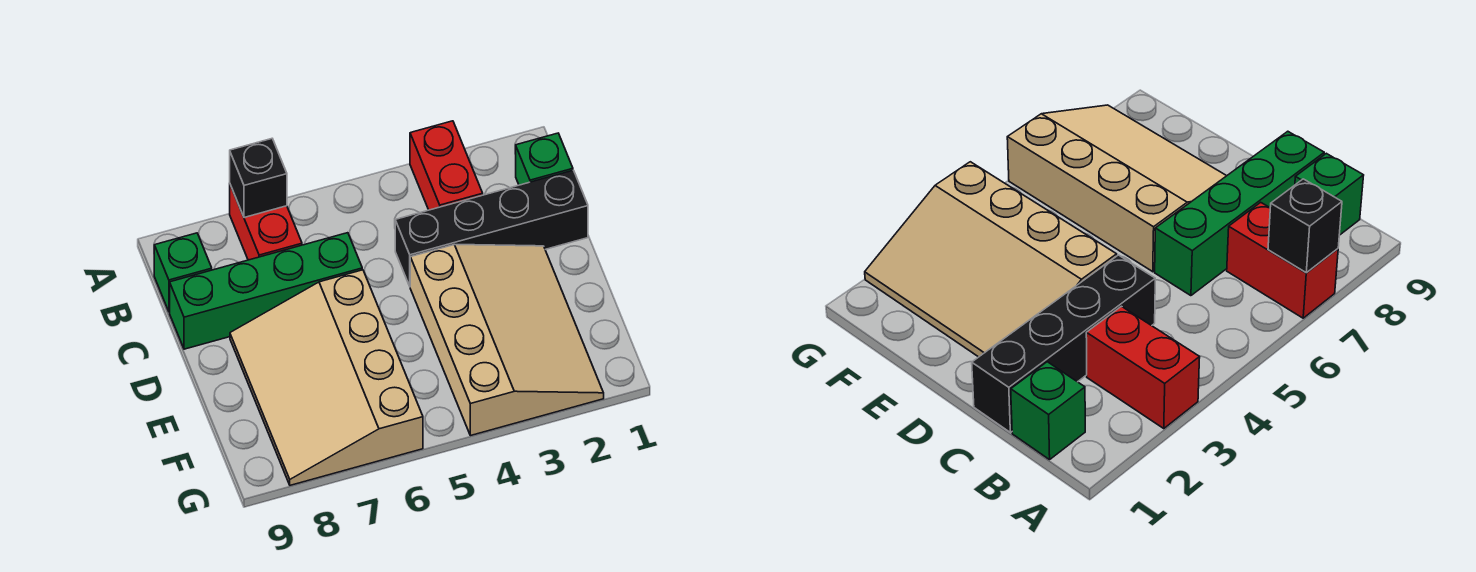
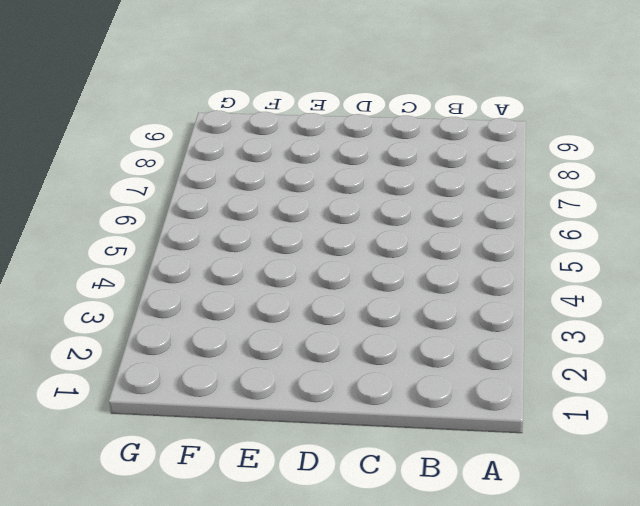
none -> red 1x2 brick [410,121,483,210]
none -> red 1x2 brick [230,185,302,260]

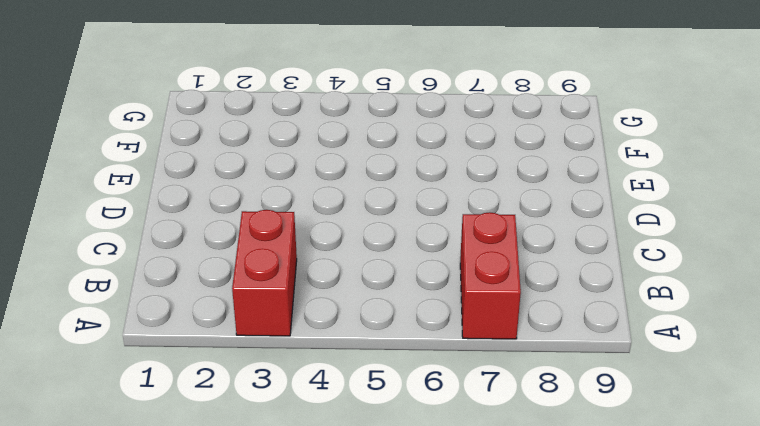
none -> green 1x1 brick [516,133,573,185]
none -> green 1x1 brick [154,233,212,312]

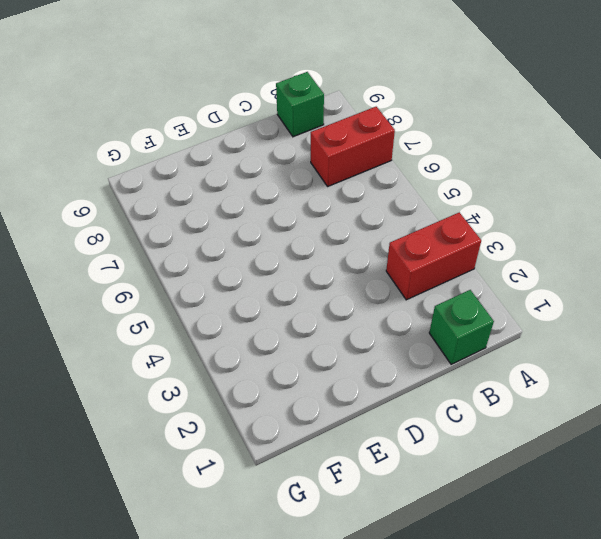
none -> black 1x4 brick [395,170,588,286]
none -> green 1x4 brick [170,233,362,349]

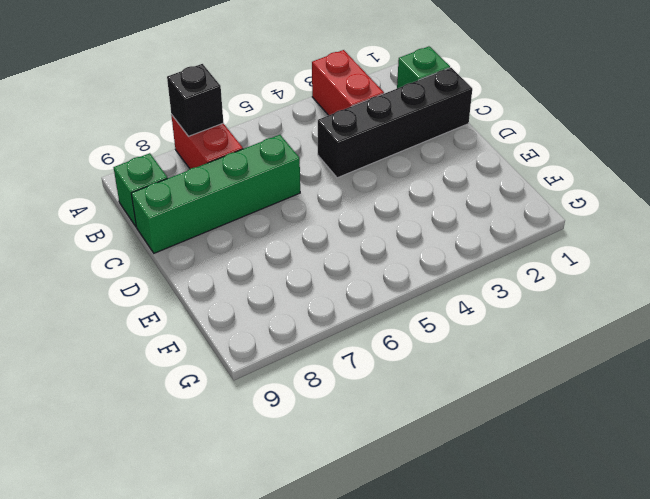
none -> tan 3x4 slope [410,245,604,436]
none -> tan 3x4 slope [230,270,423,485]

